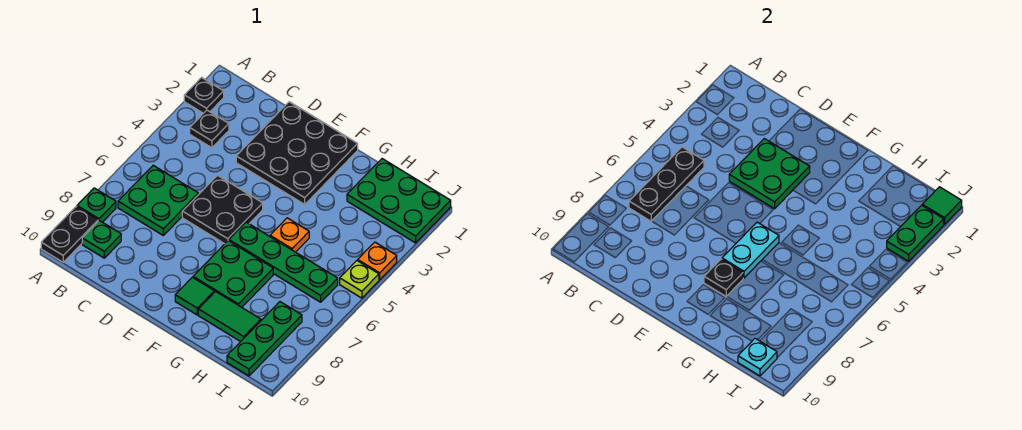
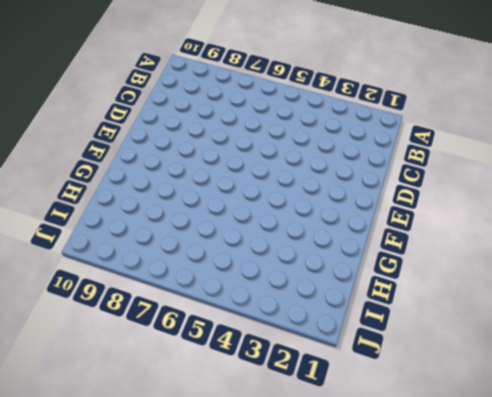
none -> black 1x1 plate [184,78,224,113]
none -> green 1x1 plate [77,188,116,222]
none -> black 1x2 plate [41,206,98,262]

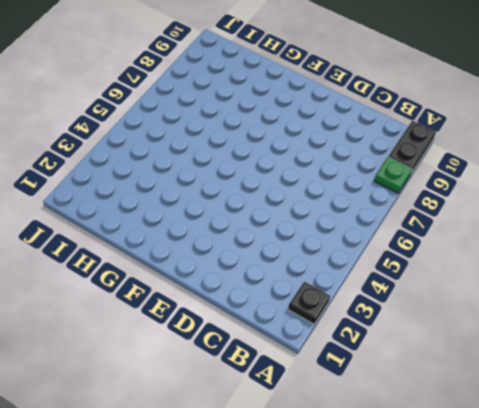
none -> black 1x1 plate [190,110,229,148]
none -> green 2x2 plate [118,165,198,235]
none -> green 1x1 plate [82,221,121,258]

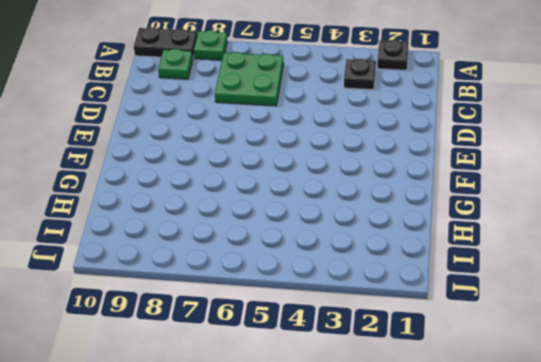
none -> black 3x3 plate [236,102,358,204]
none -> black 2x2 plate [182,175,263,244]
none -> green 1x4 plate [229,222,338,302]

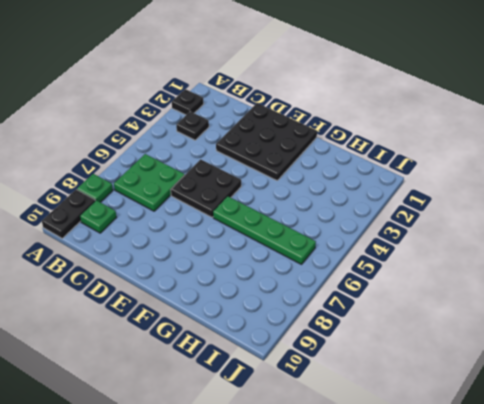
none -> green 2x2 plate [193,241,273,307]
none -> green 1x1 tile [175,277,214,315]
none -> orange 1x1 plate [270,218,309,252]

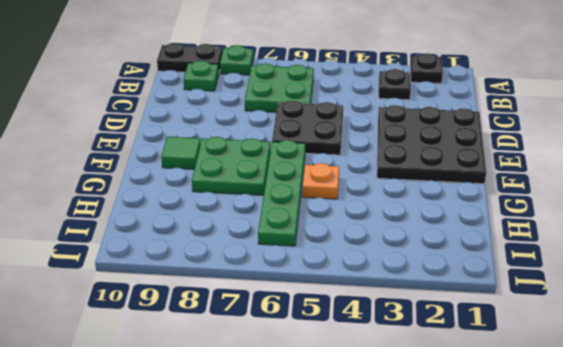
none -> green 1x2 tile [198,292,261,342]
none -> green 2x3 plate [347,159,451,243]
none -> green 1x3 plate [227,302,302,376]

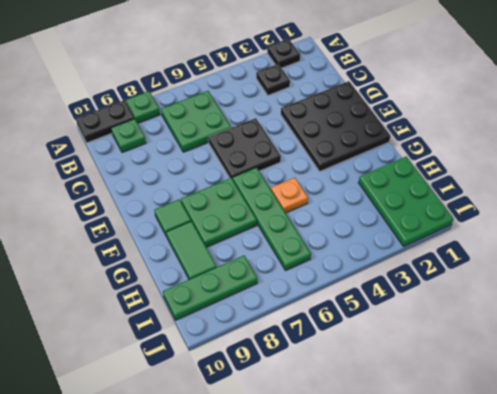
none -> orange 1x1 plate [358,242,397,280]
none -> lime 1x1 plate [340,261,379,298]
none -> black 1x3 plate [629,147,704,221]

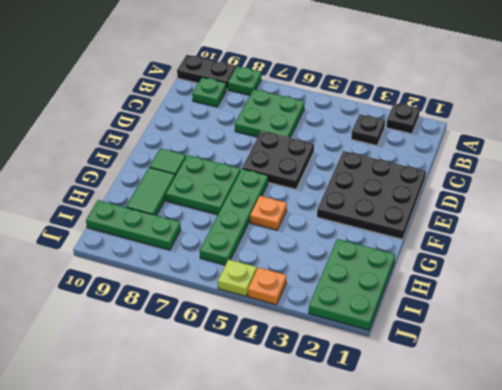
none -> black 1x3 plate [629,147,704,221]
none -> green 2x2 plate [729,139,810,209]
none -> cyan 1x2 plate [722,222,779,278]

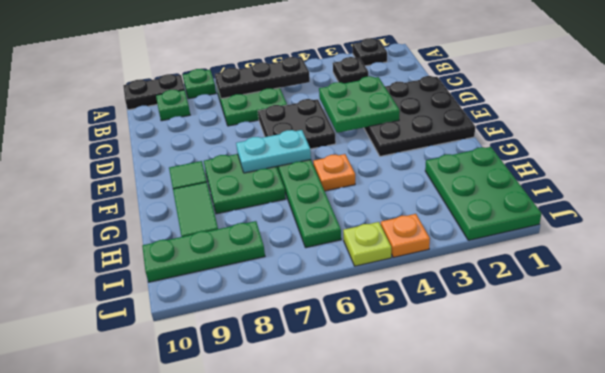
none -> black 1x1 plate [704,259,743,296]
none -> cyan 1x1 plate [738,338,777,376]
none -> green 1x1 tile [922,187,962,224]

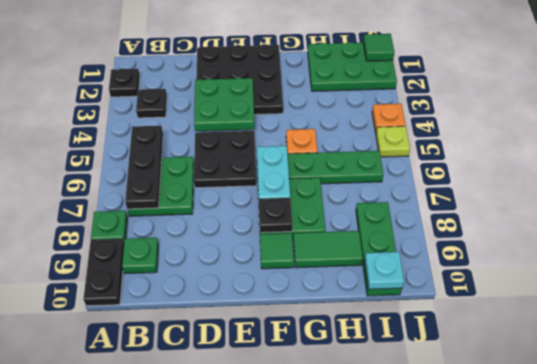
none -> green 1x2 plate [887,205,944,261]

